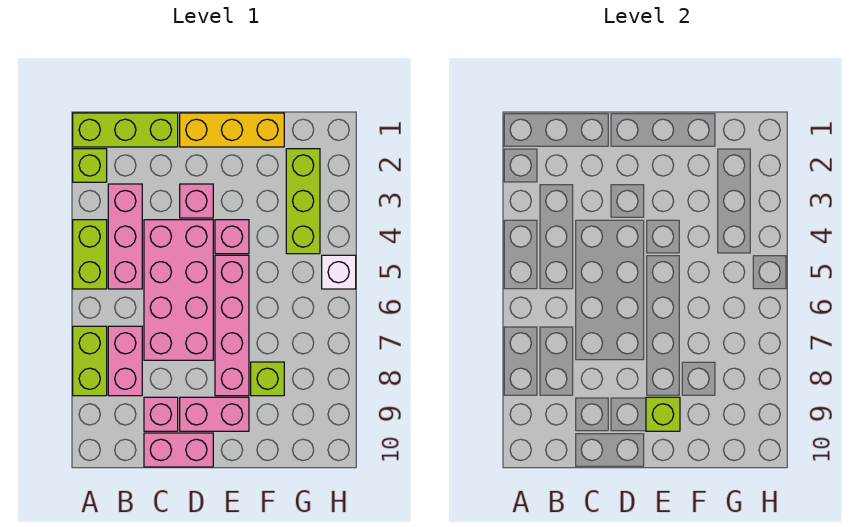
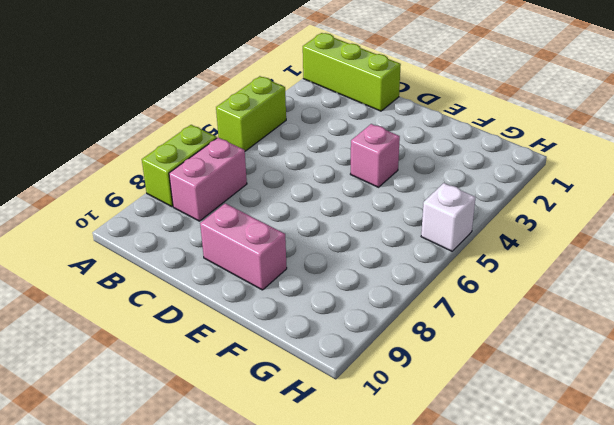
none -> lime 1x1 brick [73,149,107,182]
none -> pink 1x3 brick [108,184,142,289]
none -> pink 2x4 brick [144,220,213,360]

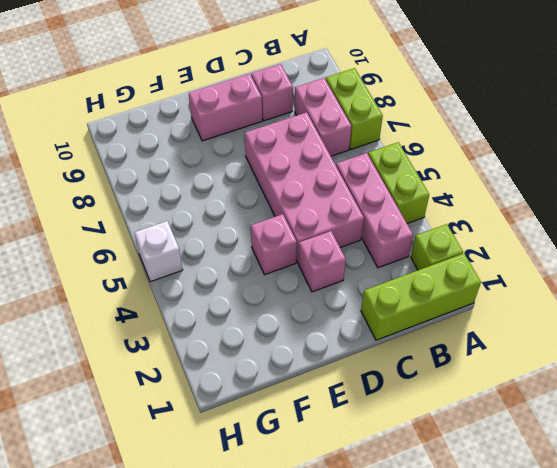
none -> pink 1x2 brick [144,433,213,467]
none -> yellow 1x3 brick [180,113,284,147]
none -> pink 1x4 brick [215,255,249,396]

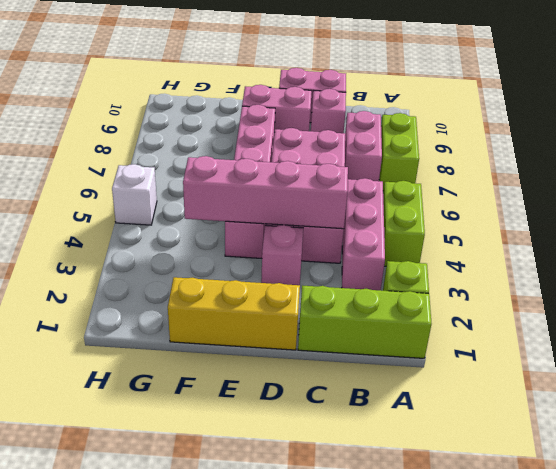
pink 1x4 brick [183,156,348,229] -> none
none -> lime 1x1 brick [251,362,284,396]
none -> lime 1x3 brick [286,149,320,254]
none -> lime 1x1 brick [646,397,680,431]

